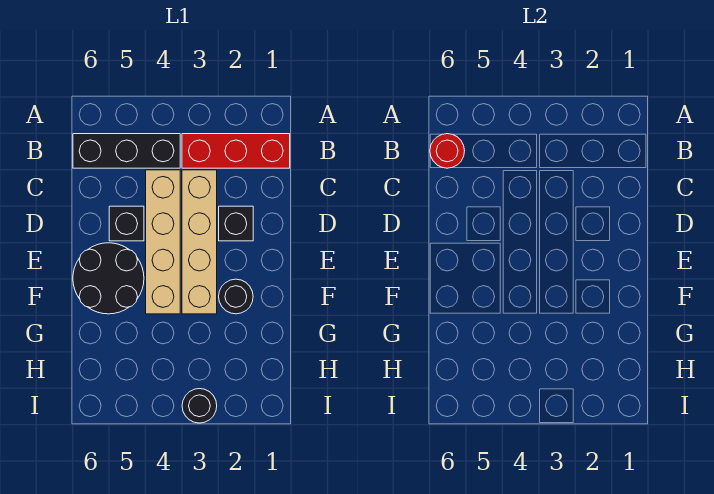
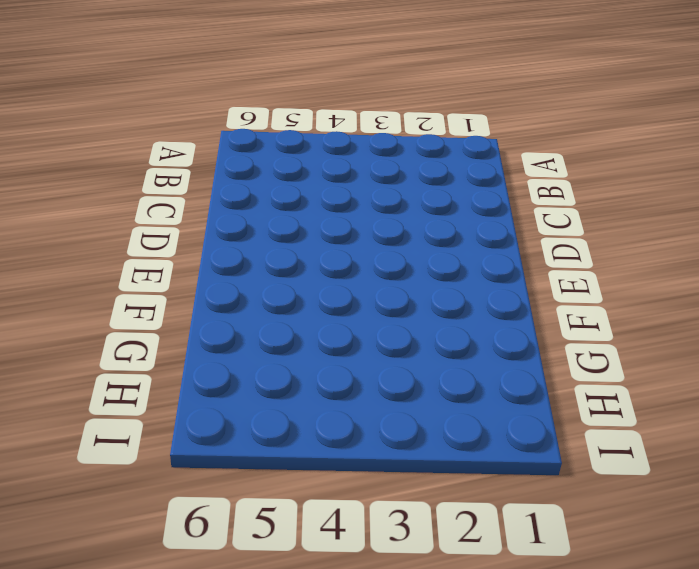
none -> red 1x3 brick [182,134,290,168]
none -> black 1x3 brick [73,134,180,168]

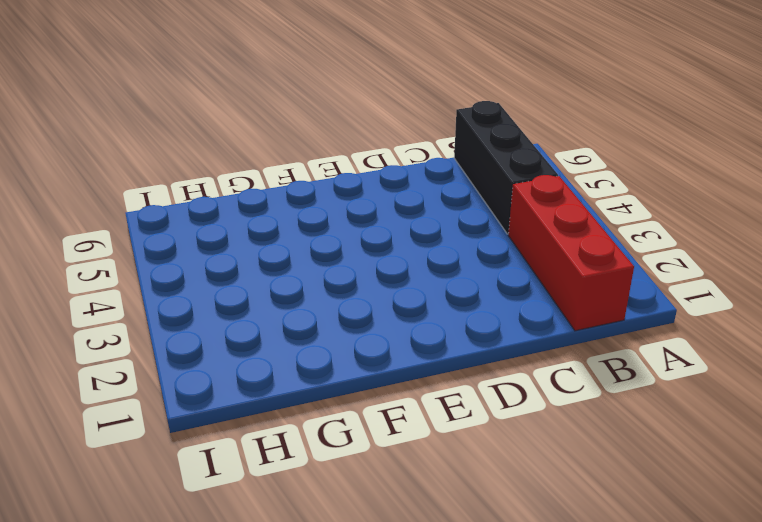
none -> tan 1x4 brick [182,170,217,314]
none -> tan 1x4 brick [146,170,180,314]

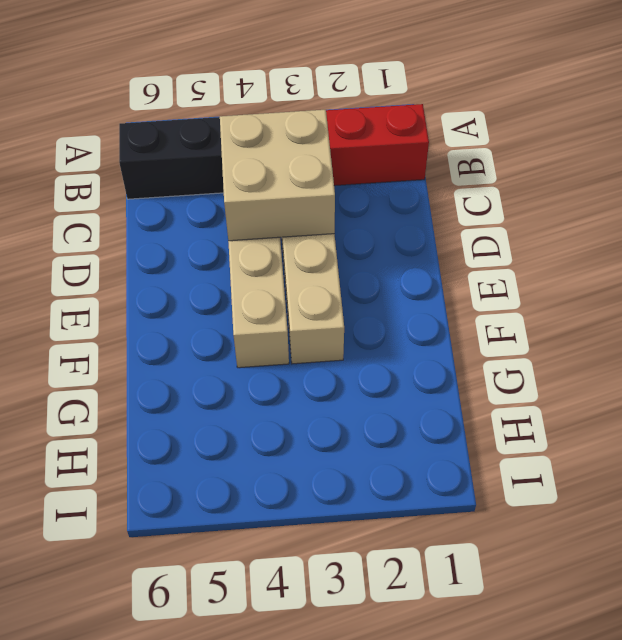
tan 2x2 brick [220,110,335,241] -> none
none -> black 1x1 brick [219,206,253,241]
none -> black 1x1 brick [109,206,144,241]

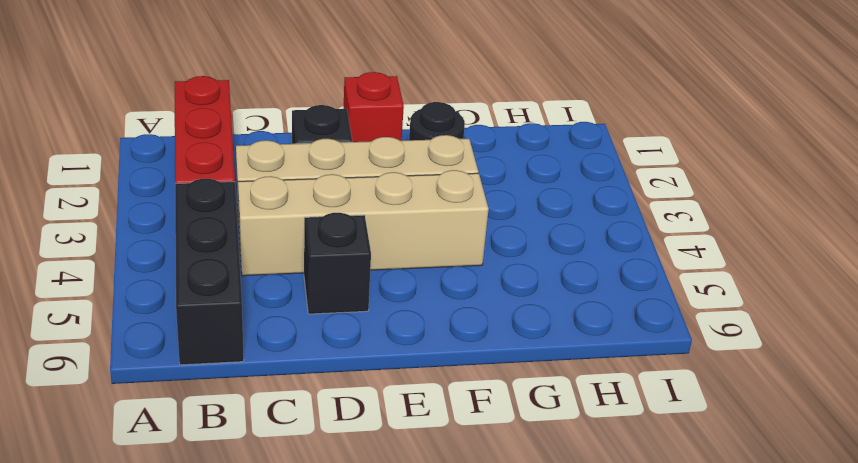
red 1x1 brick [344,72,404,142] -> none
none -> black 2x2 round brick [73,243,144,314]
none -> black 1x1 round brick [182,389,217,423]

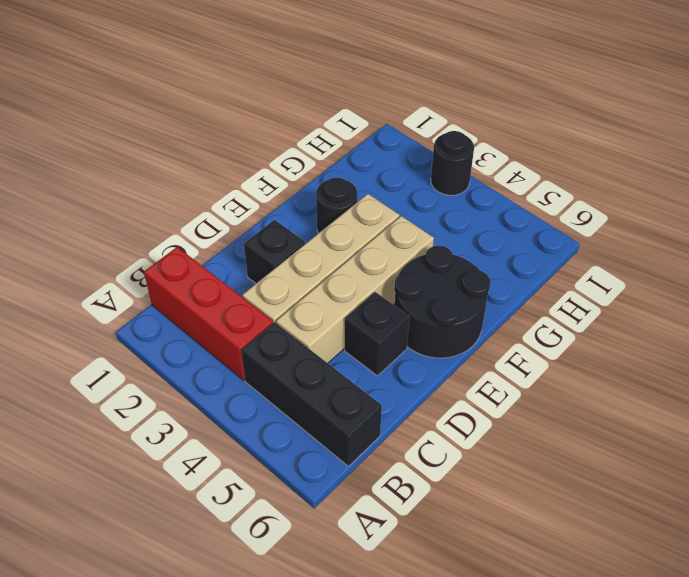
none -> red 1x1 round brick [430,134,465,168]

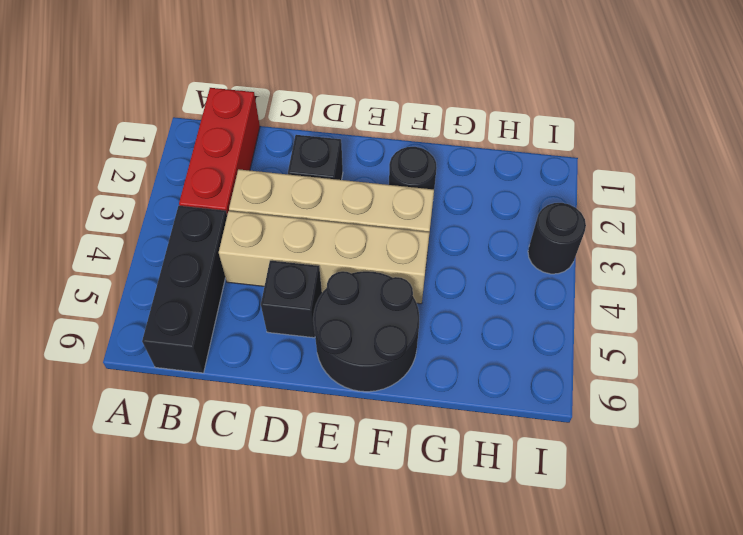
none -> red 1x1 round brick [430,134,465,168]

